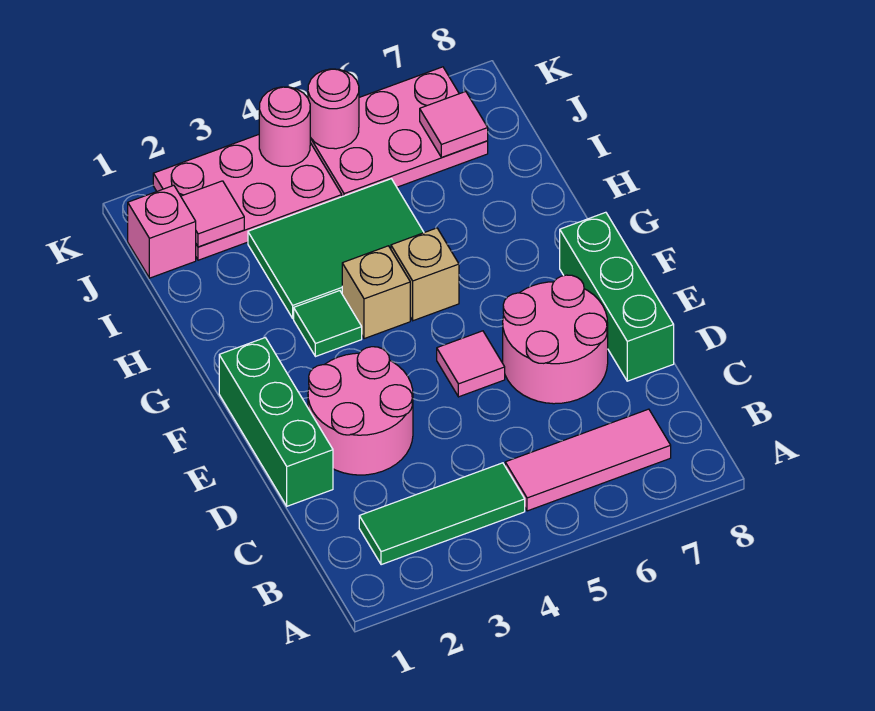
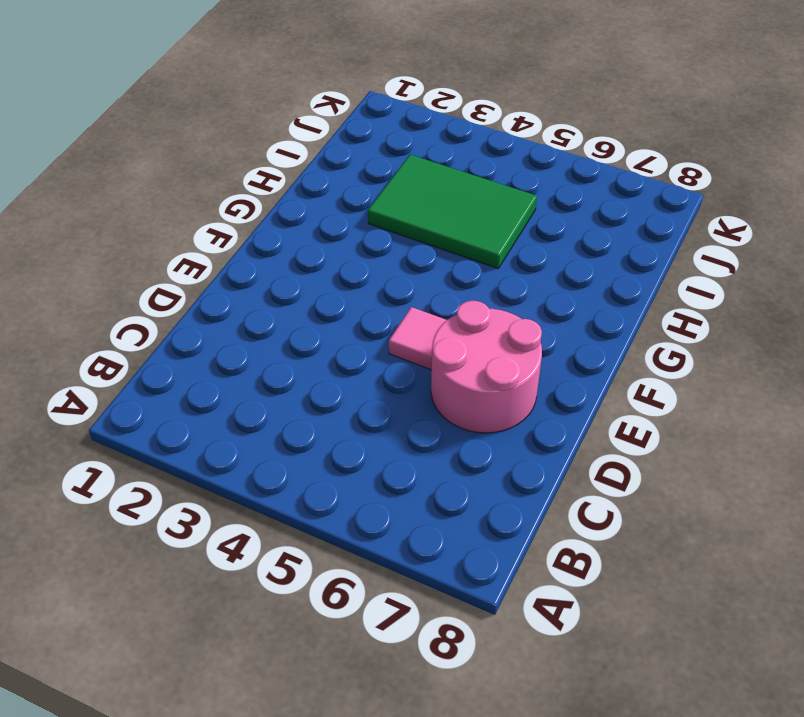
none -> green 1x3 tile [359,463,525,565]
none -> pink 1x3 tile [505,409,671,511]
none -> green 1x3 brick [219,338,333,506]

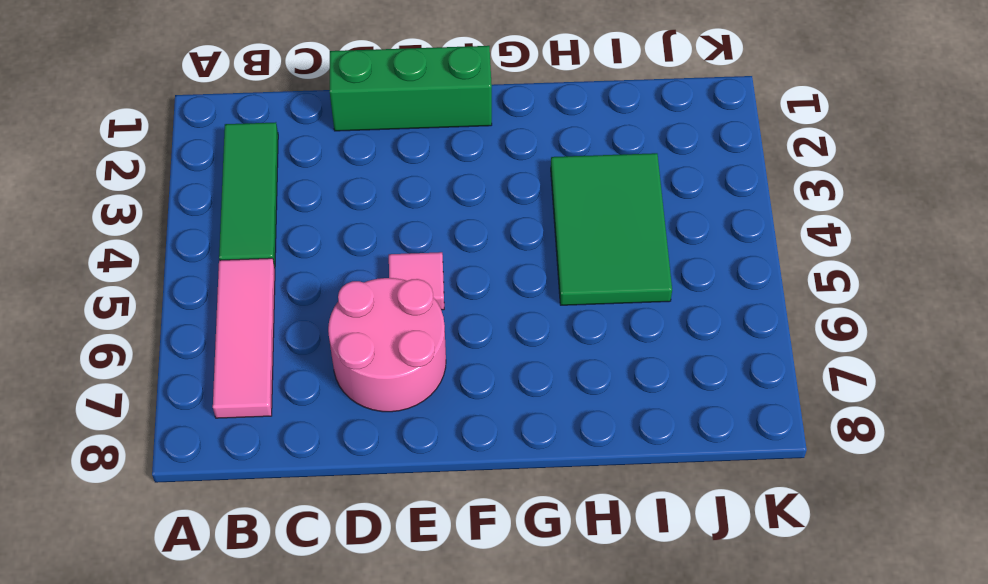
none -> pink 2x2 round brick [308,347,413,475]
none -> green 1x3 brick [560,212,674,381]
none -> green 1x1 tile [294,291,362,357]

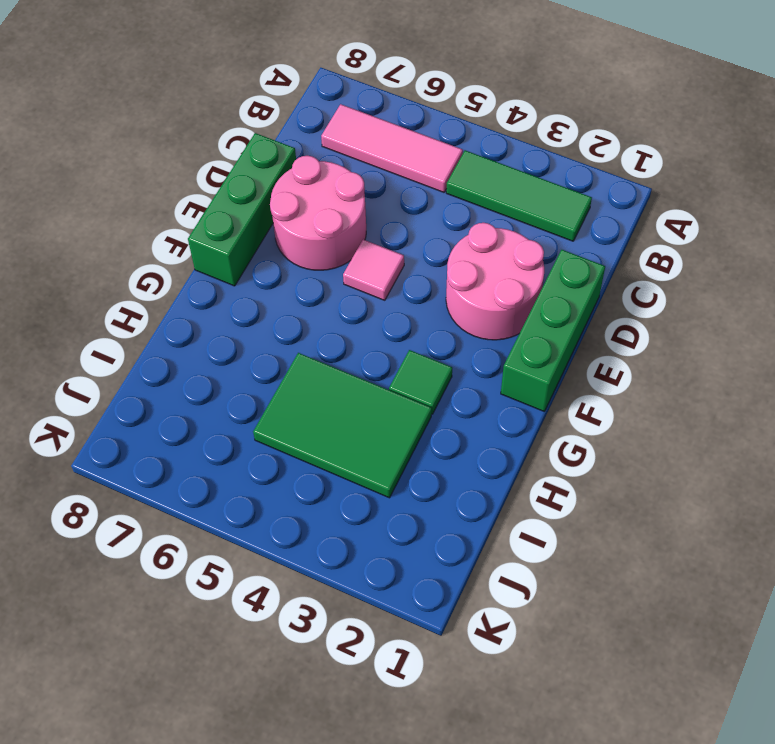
none -> tan 1x1 brick [342,246,410,339]
none -> tan 1x1 brick [391,228,459,321]
none -> pink 1x1 brick [128,185,196,278]

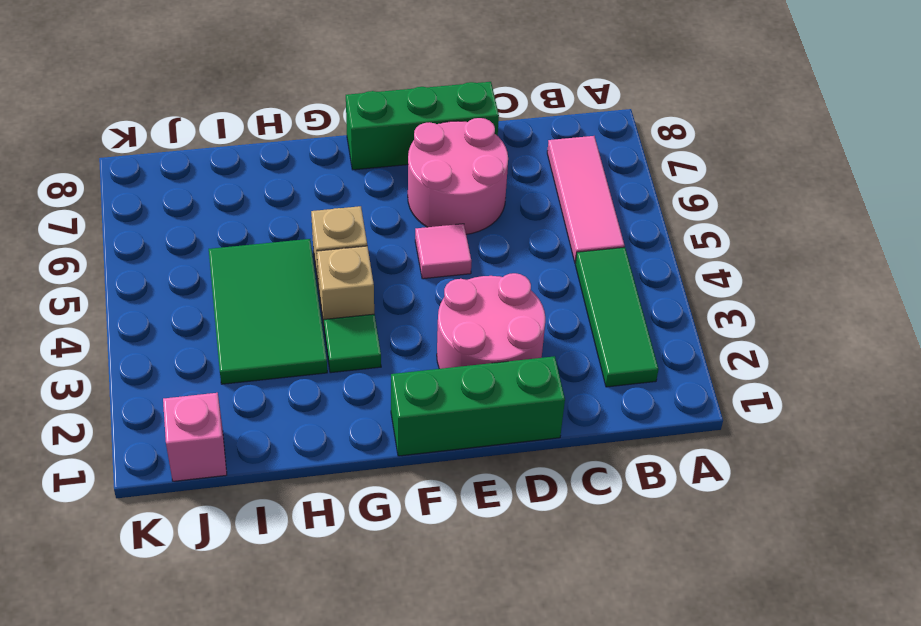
none -> pink 2x3 plate [153,135,342,260]
none -> pink 2x3 plate [310,67,488,197]
none -> pink 1x1 tile [181,181,244,247]

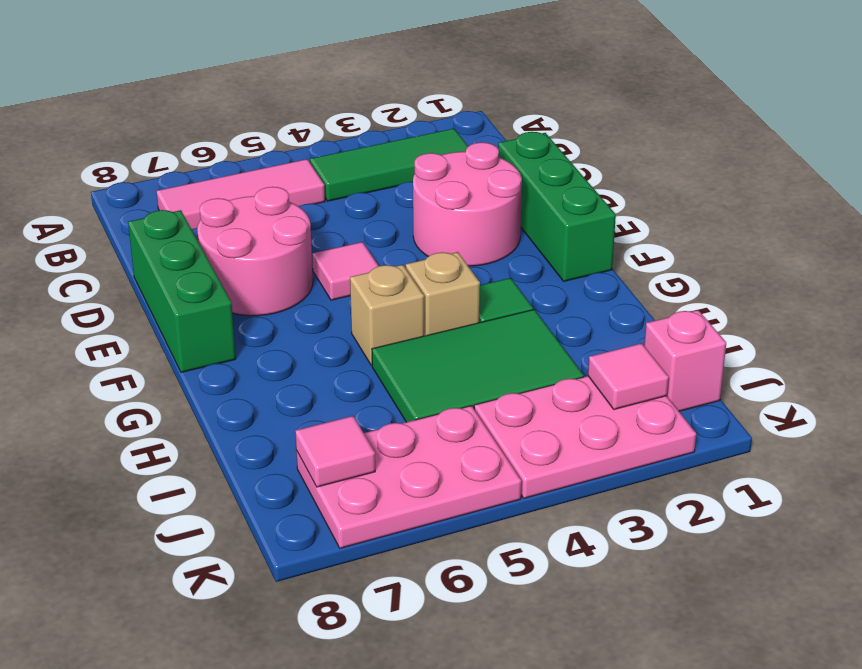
none -> pink 1x1 round brick [259,87,310,166]
none -> pink 1x1 round brick [308,69,359,149]

